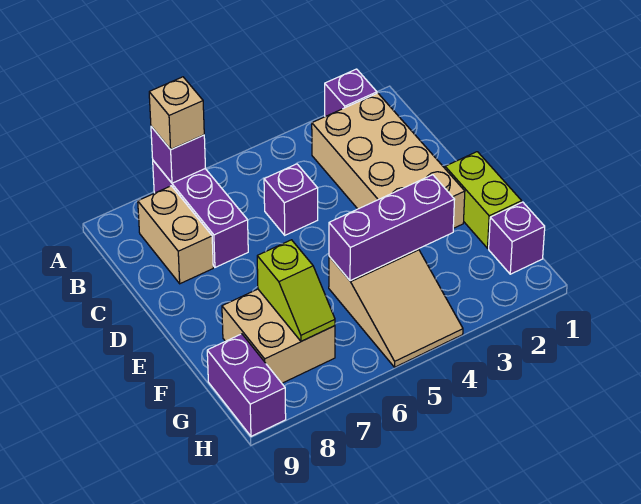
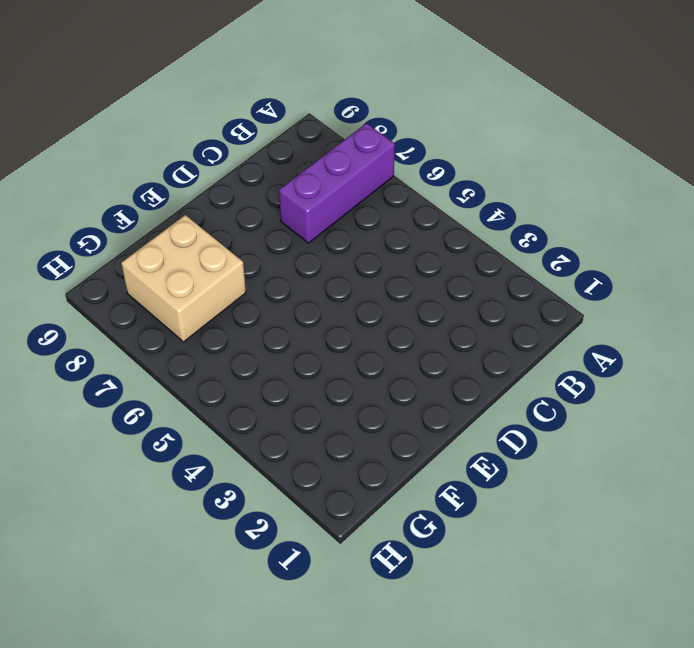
none -> purple 1x1 brick [325,69,377,117]
none -> tan 2x4 brick [312,93,465,228]
none -> tan 1x2 brick [138,186,213,284]

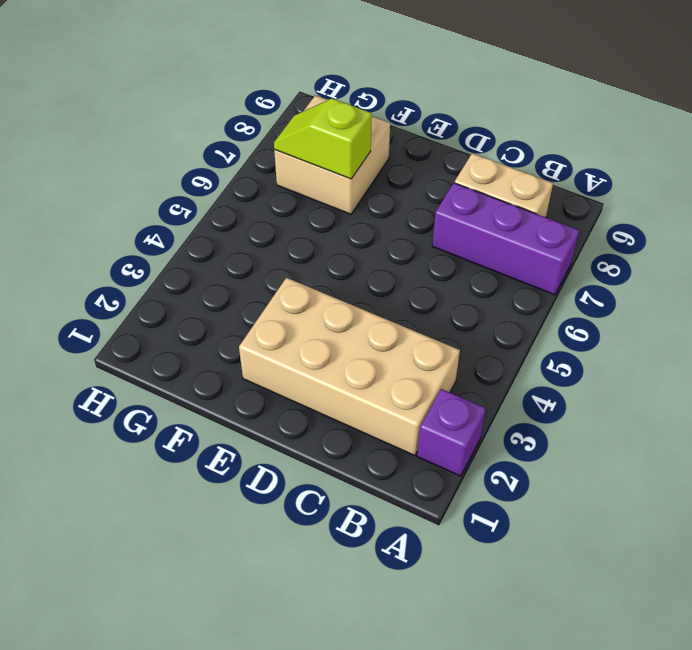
none -> purple 1x1 brick [264,164,318,235]
none -> lime 1x2 brick [445,152,522,248]
none -> tan 2x3 slope [329,249,463,367]

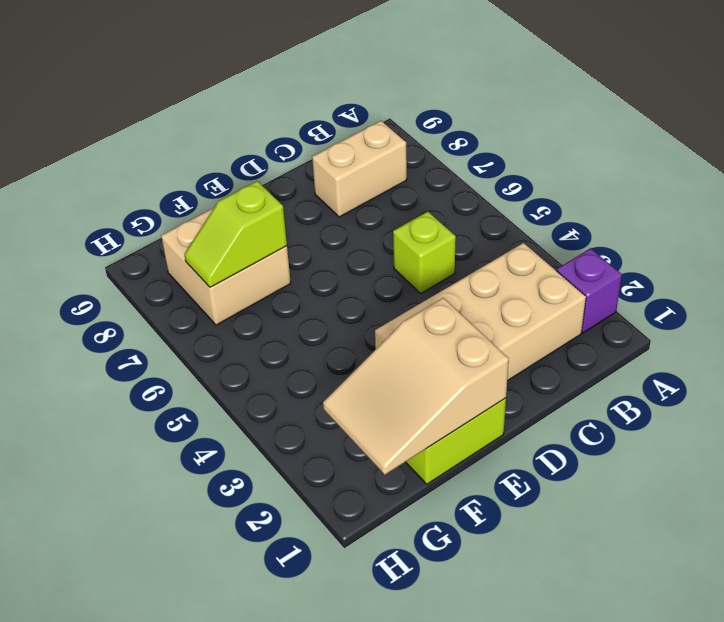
lime 1x1 brick [393,212,456,293] -> purple 1x1 brick [264,164,318,235]
tan 2x3 slope [323,298,509,475] -> tan 2x3 slope moved to [329,249,463,367]
none -> purple 1x3 brick [153,161,248,267]
none -> purple 1x1 brick [489,202,545,274]
none -> purple 1x2 brick [207,334,286,436]

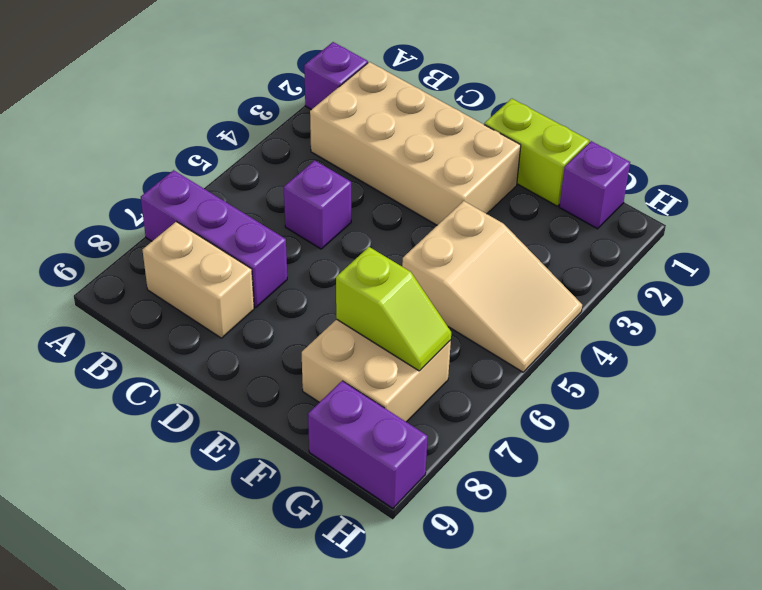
none -> purple 1x1 brick [151,126,205,183]
none -> purple 1x3 brick [329,175,455,281]
none -> tan 1x1 brick [149,77,204,149]

